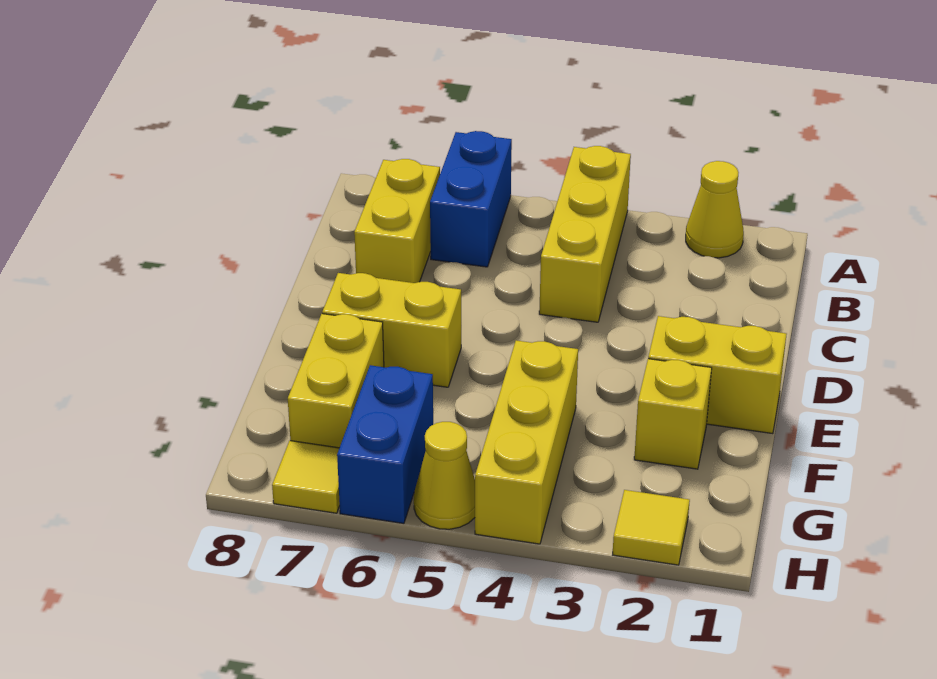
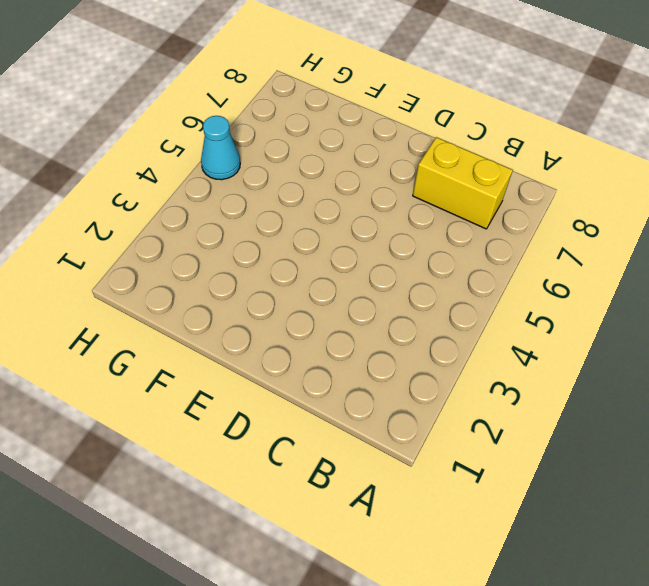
cyan 1x1 cone [201,116,240,180] -> yellow 1x1 cone [414,422,475,529]
none -> yellow 1x1 cone [686,161,744,258]
none -> yellow 1x3 brick [539,146,631,322]
none -> blue 1x2 brick [430,131,512,267]

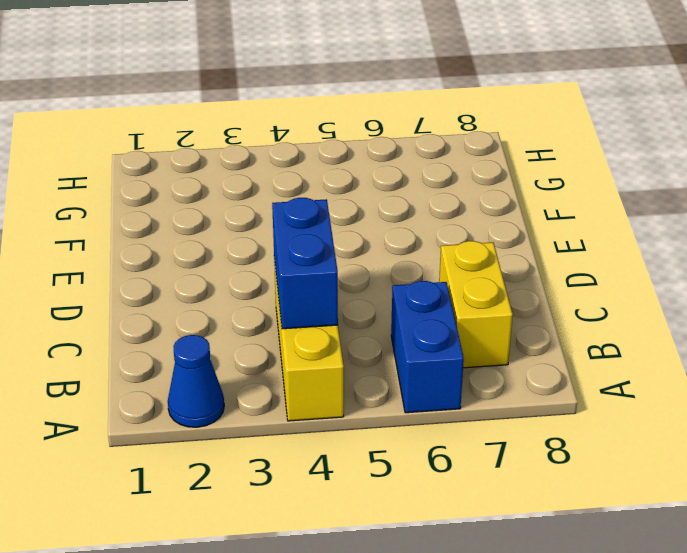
blue 1x1 cone [168,335,224,427] -> yellow 1x1 cone [686,161,744,258]
blue 1x2 brick [272,198,338,329] -> blue 1x2 brick moved to [337,365,433,523]
none -> yellow 1x2 brick [648,316,786,434]
none -> yellow 1x2 brick [322,273,461,387]
none -> yellow 1x1 brick [634,359,712,469]

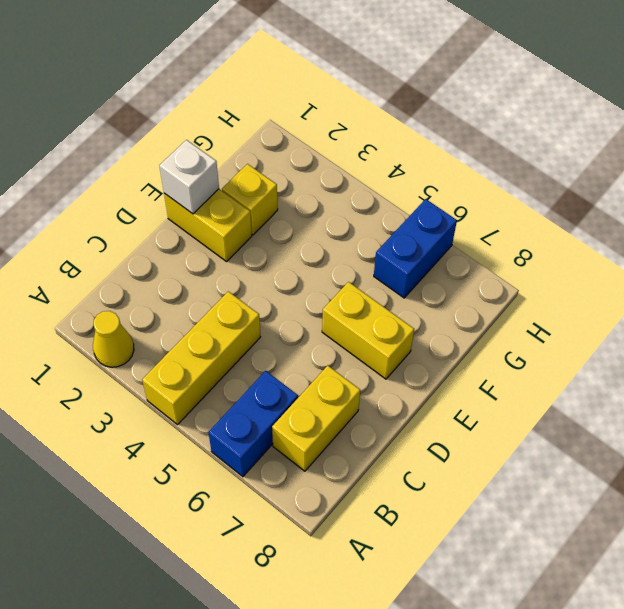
white 1x1 brick [159,140,219,214] -> none
none -> yellow 1x3 brick [475,340,578,544]
none -> yellow 1x2 brick [288,314,384,448]
none -> yellow 1x1 tile [613,490,690,565]

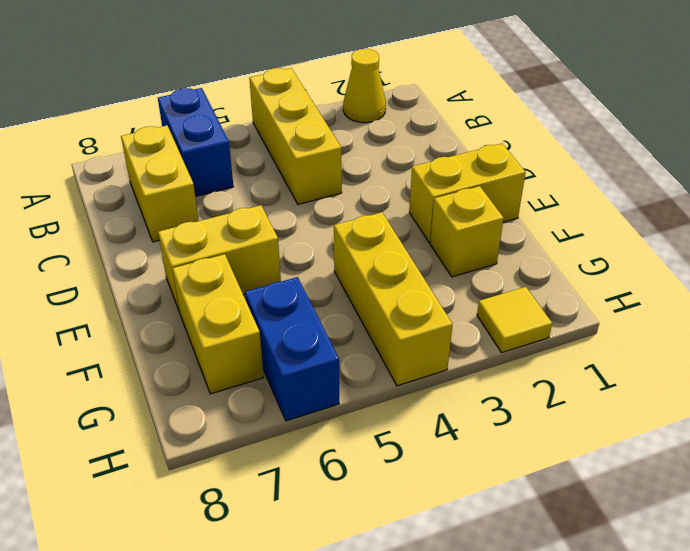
none -> yellow 1x1 cone [414,422,475,529]
none -> yellow 1x1 tile [272,441,340,513]

